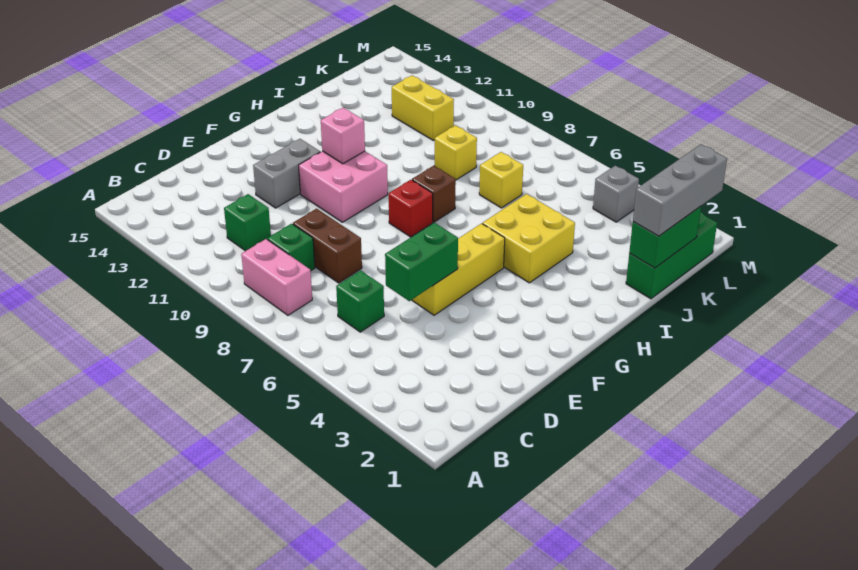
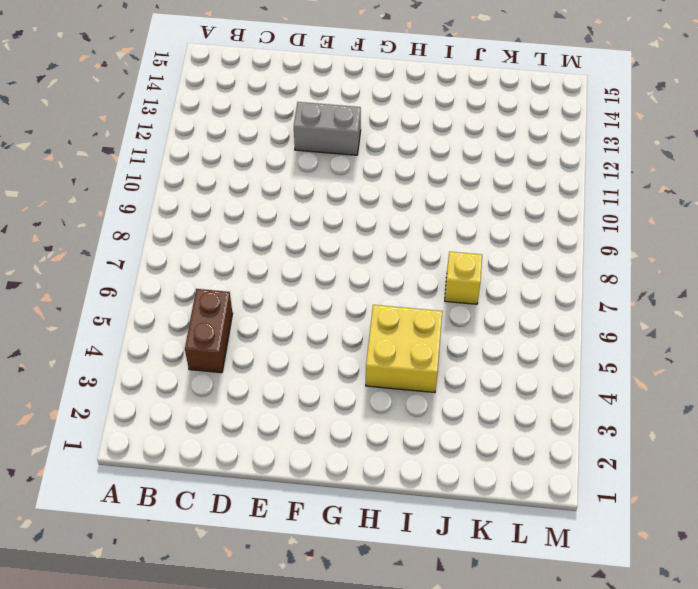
brown 1x2 brick [185,289,233,373] -> brown 1x2 brick moved to [293,209,362,283]
none -> pink 1x2 brick [241,239,312,315]
none -> green 1x1 brick [336,270,384,332]
none -> green 1x1 brick [267,224,315,271]

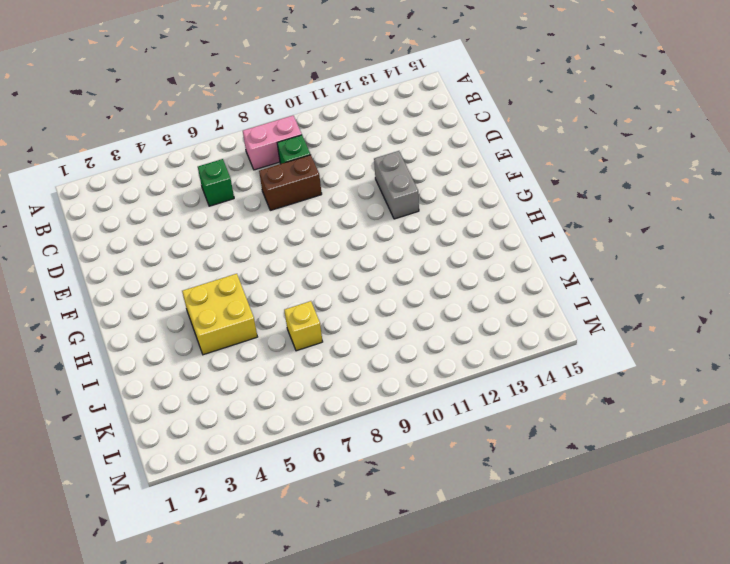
none -> green 1x1 brick [224,194,271,251]
none -> yellow 1x3 brick [412,224,505,315]
none -> pink 2x2 brick [299,151,388,222]

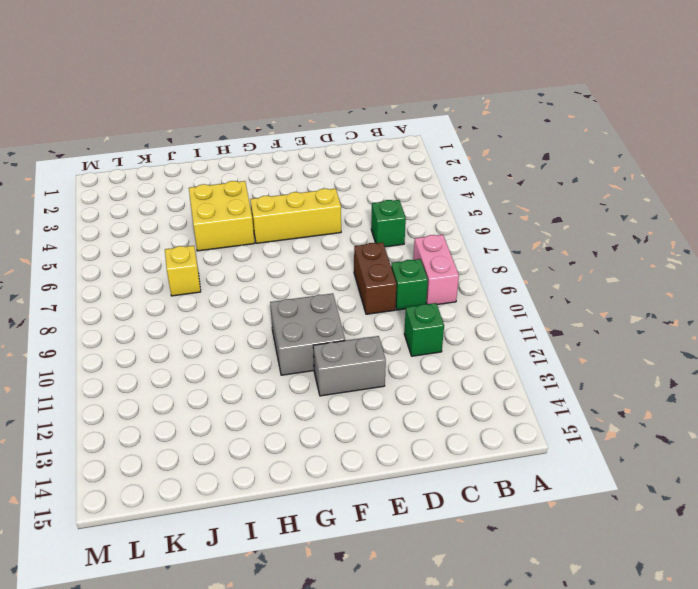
grey 2x2 brick [270,293,345,375] -> pink 2x2 brick [299,151,388,222]
none -> red 1x1 brick [389,180,433,237]
none -> brown 1x1 brick [412,166,456,222]
none -> green 1x3 brick [626,212,717,299]

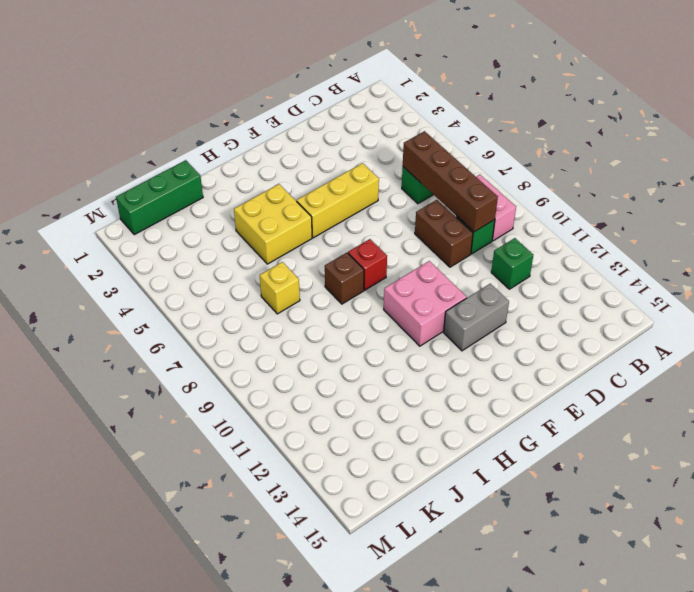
brown 1x4 brick [403,131,498,232] -> none
none -> yellow 1x1 brick [435,125,477,180]
none -> yellow 1x2 brick [392,76,454,140]
none -> grey 1x1 brick [593,166,639,222]

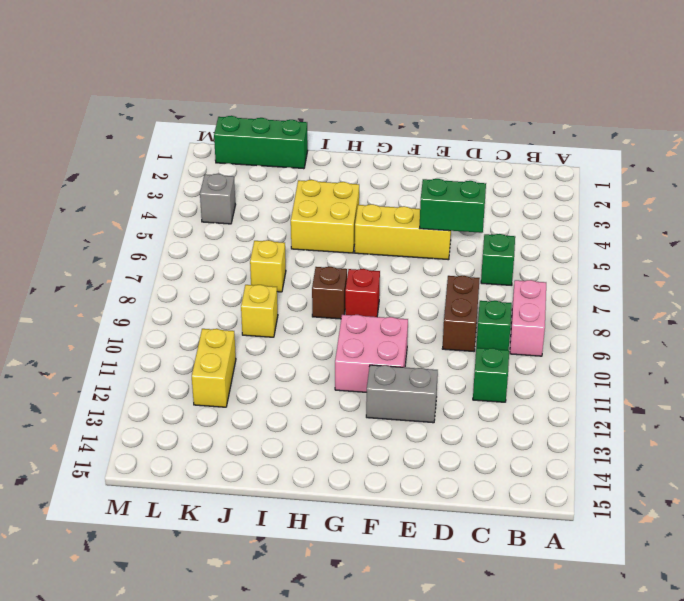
none -> pink 1x1 brick [321,108,365,164]
none -> green 1x2 brick [629,206,701,268]
none -> grey 1x3 brick [633,144,727,236]

